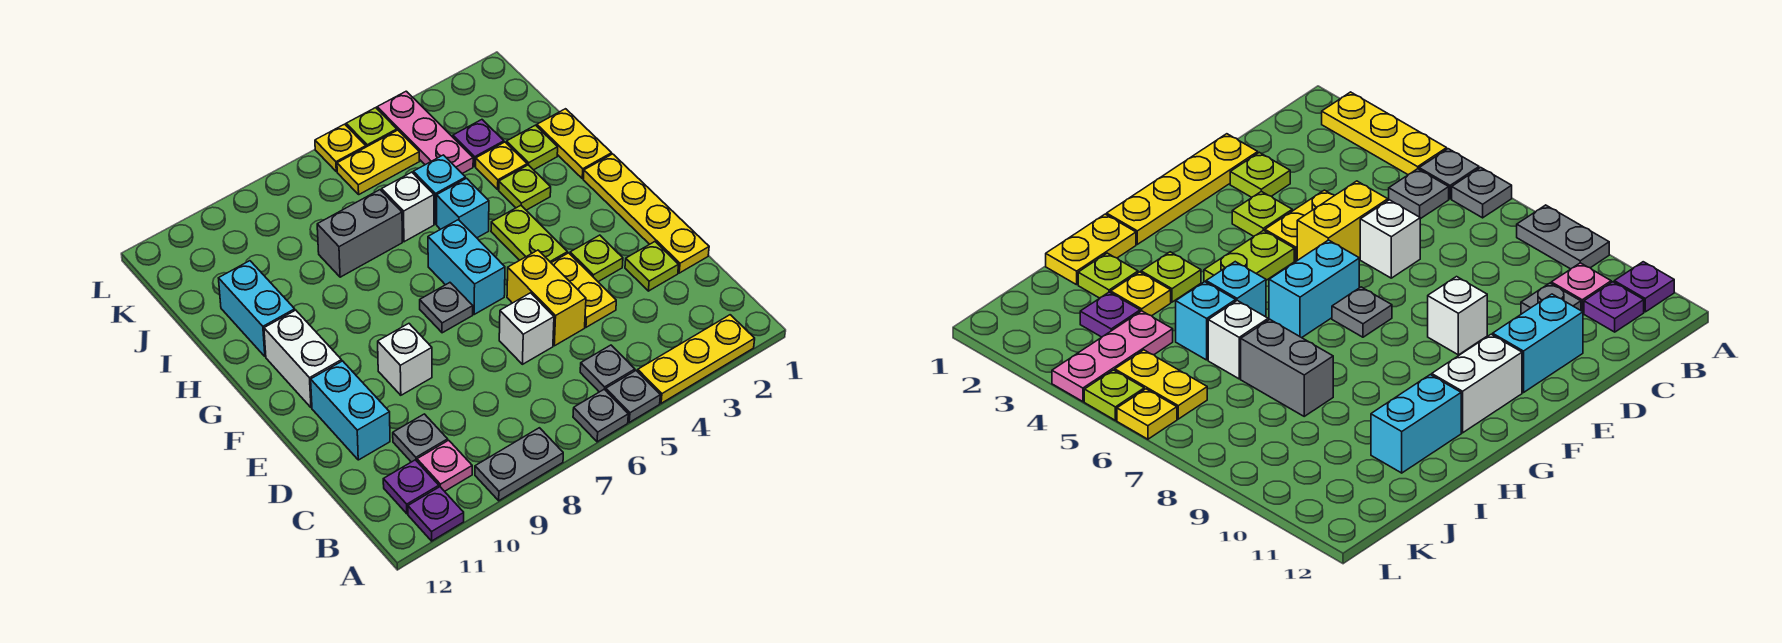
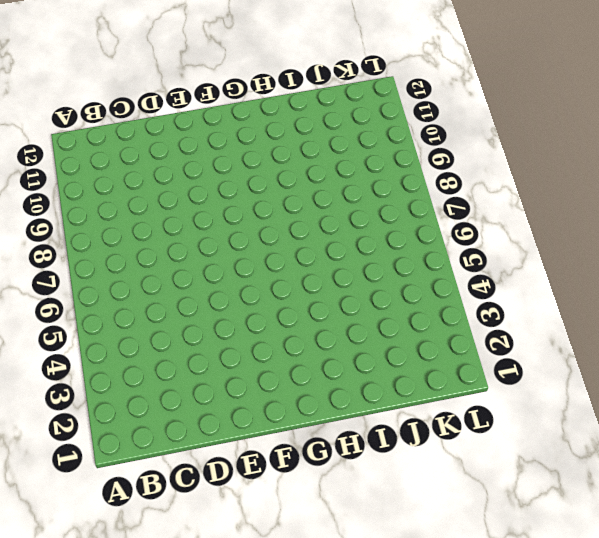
none -> yellow 1x3 plate [638,315,755,403]
none -> grey 1x1 plate [606,371,660,422]
none -> grey 1x1 plate [573,389,628,442]
none -> grey 1x2 plate [475,428,563,501]

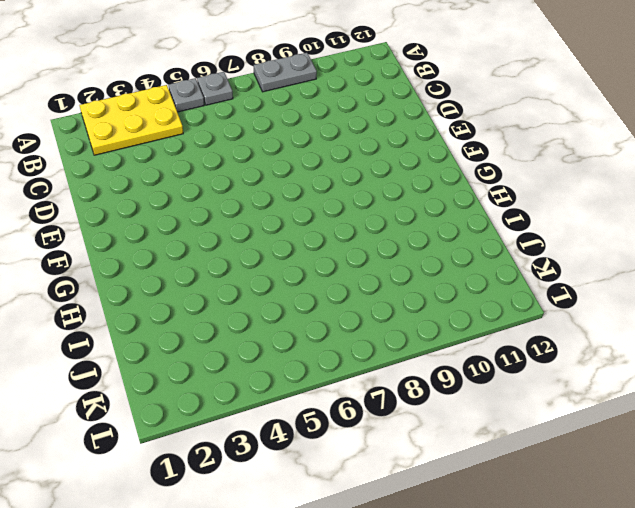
yellow 2x3 plate [79,85,183,155] -> yellow 1x3 plate [638,315,755,403]
none -> purple 1x1 plate [408,487,464,541]
none -> grey 1x1 plate [580,345,635,392]
none -> pink 1x1 plate [417,440,472,491]
none -> purple 1x1 plate [383,460,439,514]

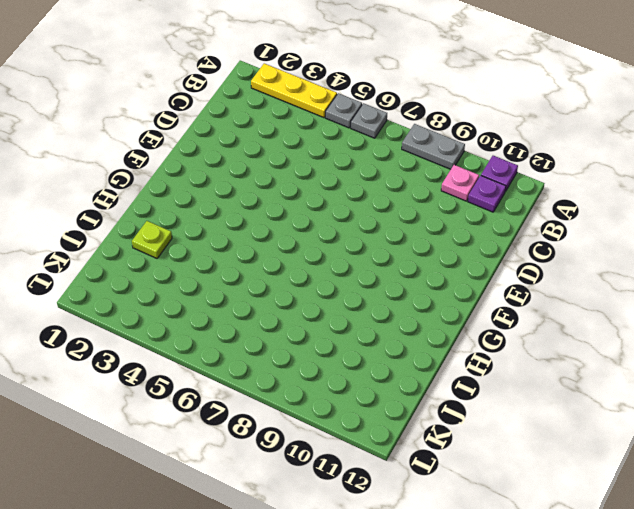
none -> grey 1x1 plate [580,345,635,392]
none -> grey 1x1 plate [393,414,448,462]
none -> yellow 1x4 plate [583,154,709,273]
none -> lime 1x1 plate [625,242,679,291]

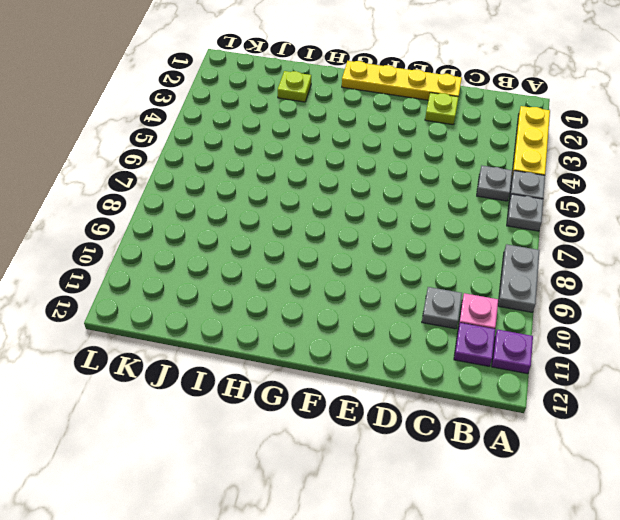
none -> yellow 1x2 plate [552,253,616,327]
none -> yellow 1x2 brick [507,250,586,346]
none -> white 1x1 brick [499,293,554,364]
none -> cyan 1x2 brick [311,361,390,460]

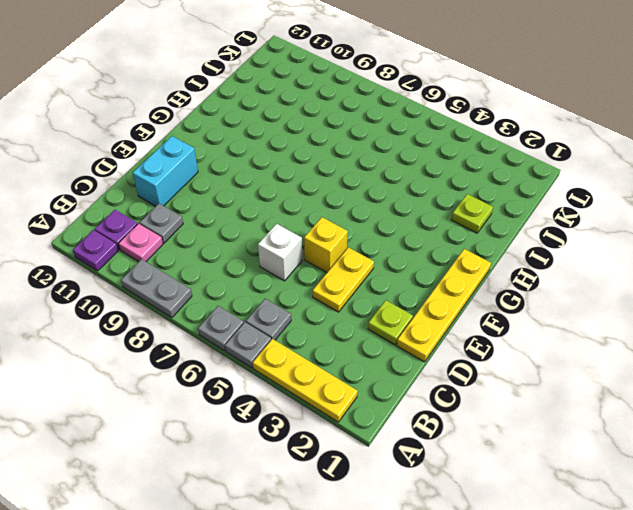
yellow 1x1 brick [304,217,348,272] -> yellow 1x2 brick [507,250,586,346]
none -> lime 1x1 plate [570,235,623,282]
none -> white 1x1 brick [378,324,432,395]
none -> lime 1x2 plate [491,205,568,263]
none -> cyan 1x2 brick [428,220,505,314]

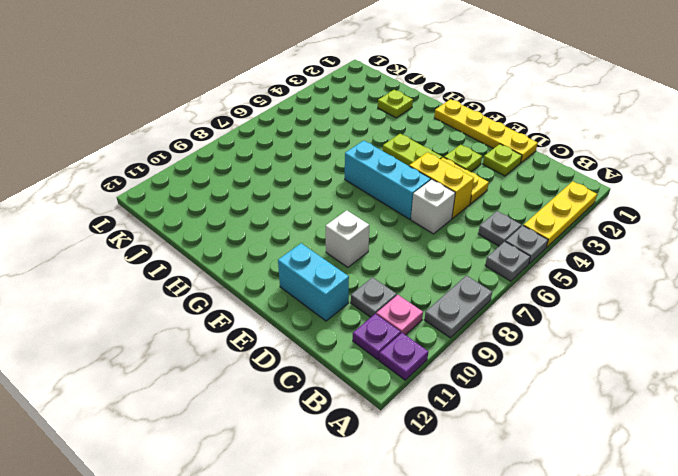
cyan 1x3 brick [345,141,431,219] -> cyan 1x2 brick [428,220,505,314]
none -> grey 1x1 plate [420,283,473,333]
none -> white 1x2 brick [264,310,342,408]
none -> yellow 1x2 plate [537,109,612,179]
none -> lime 1x1 plate [499,165,551,210]

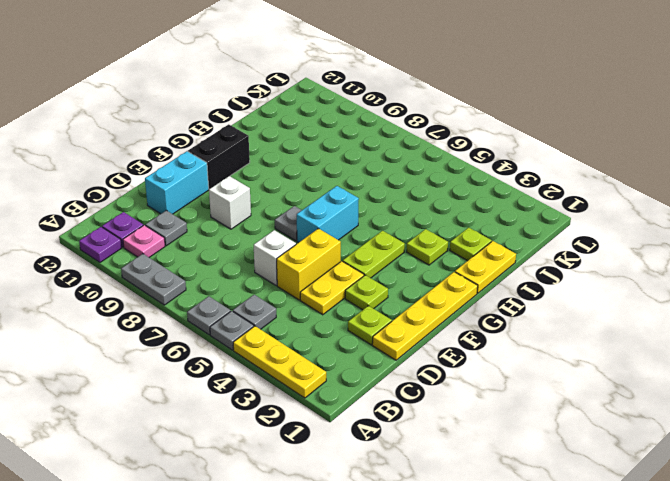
black 1x2 brick [188,124,250,189] -> white 1x2 brick [264,310,342,408]
none -> cyan 1x1 brick [437,178,489,238]
none -> cyan 1x2 brick [219,261,295,357]
none -> yellow 1x1 plate [476,142,527,190]
none -> cyan 1x1 brick [413,155,465,224]

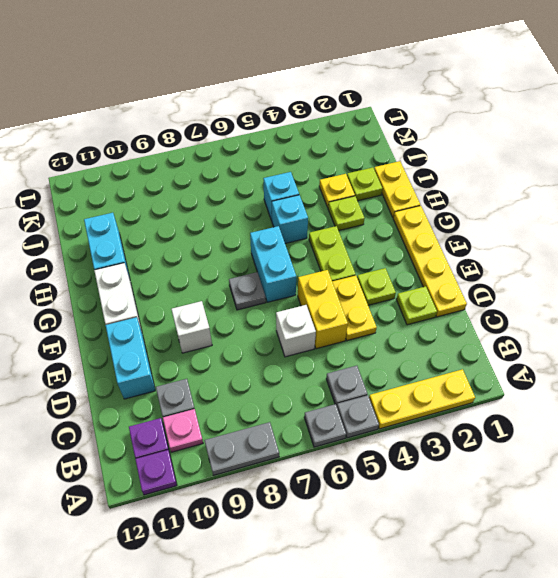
none -> white 1x1 brick [382,172,434,242]
none -> grey 1x2 brick [317,190,402,277]
none -> purple 1x1 plate [453,120,504,166]
none -> pink 1x3 plate [377,91,473,174]

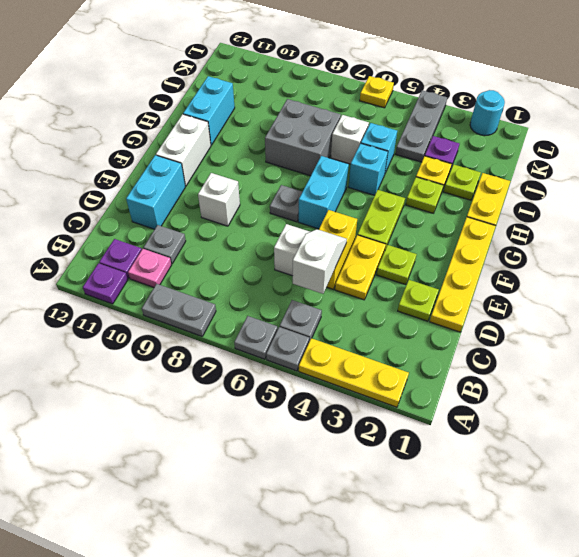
white 1x2 slope [293,229,347,294] -> none
grey 2x2 brick [265,99,341,176] -> grey 1x2 brick [317,190,402,277]
grey 1x3 plate [396,91,447,162] -> pink 1x3 plate [377,91,473,174]
cyan 1x1 round brick [470,90,505,136] -> none
none -> yellow 1x2 plate [337,130,420,194]
none -> lime 1x1 plate [346,108,397,147]

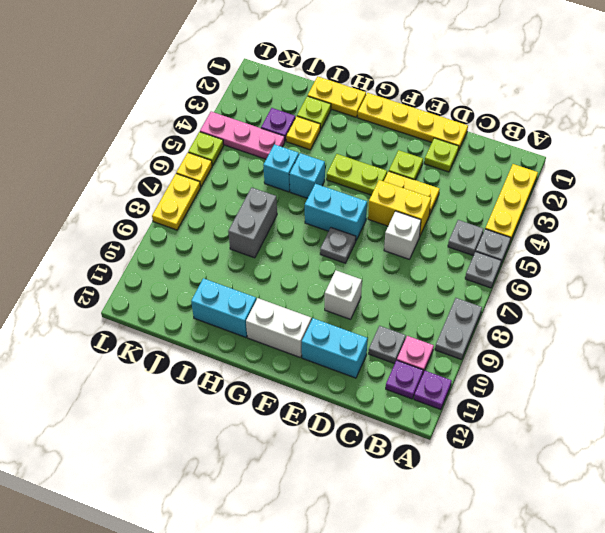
yellow 1x2 plate [152,174,201,230] -> yellow 1x2 plate moved to [337,130,420,194]
none -> lime 1x1 plate [499,165,551,210]
none -> white 1x1 brick [382,172,434,242]

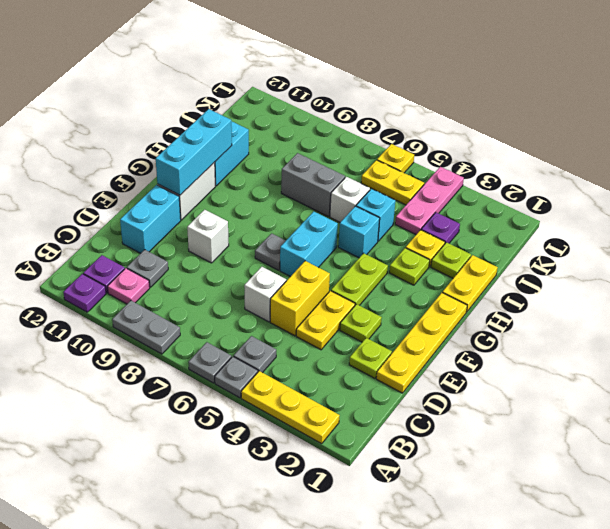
cyan 1x3 brick [156,109,232,195] -> none
none -> lime 1x1 plate [346,108,397,147]

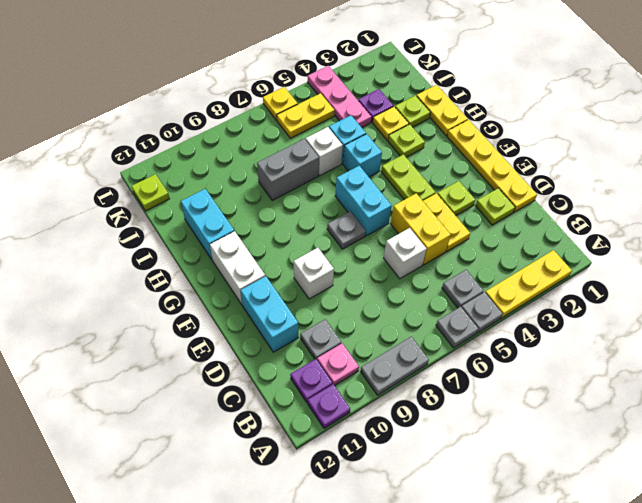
lime 1x1 plate [132,174,170,211] -> lime 1x1 plate moved to [346,108,397,147]

